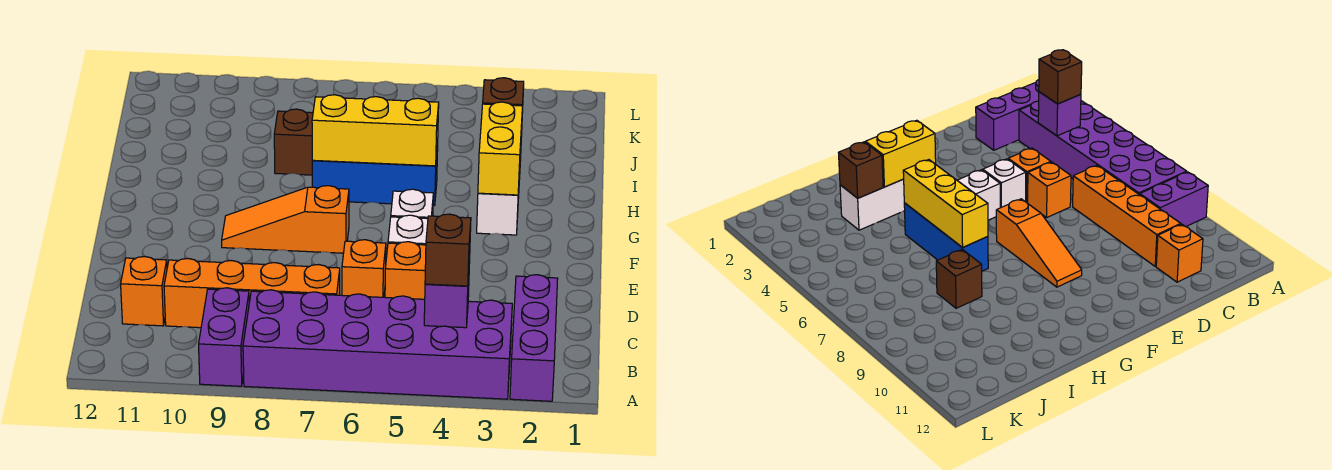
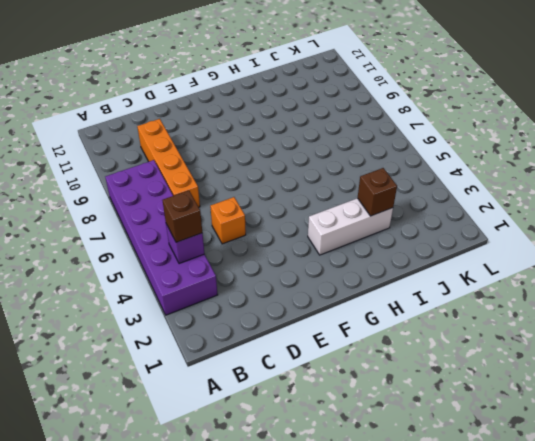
none -> purple 1x3 brick [510,275,558,401]
none -> purple 1x2 brick [199,288,249,386]
none -> orange 1x1 brick [121,257,167,326]

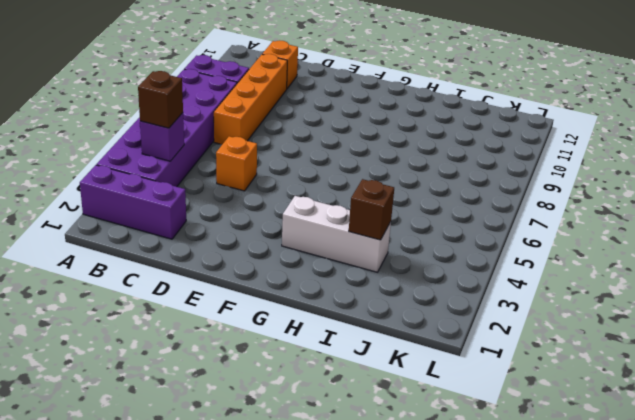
none -> orange 1x1 brick [342,240,386,297]
none -> white 1x1 brick [388,215,428,245]
none -> white 1x1 brick [391,189,433,219]

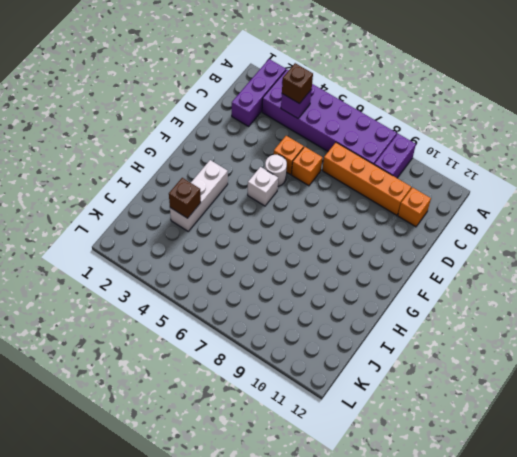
white 1x1 round brick [265,155,287,186] -> white 1x1 brick [388,215,428,245]
none -> orange 1x3 slope [222,186,349,253]
none -> blue 1x3 brick [312,145,438,206]
none -> brown 1x1 brick [274,109,313,175]

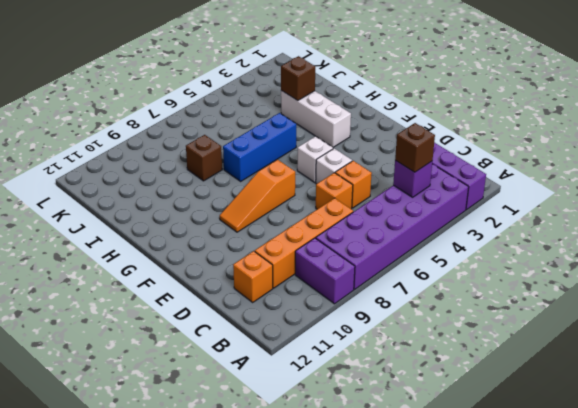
none -> yellow 1x2 brick [478,102,522,195]
none -> yellow 1x3 brick [312,95,439,166]

